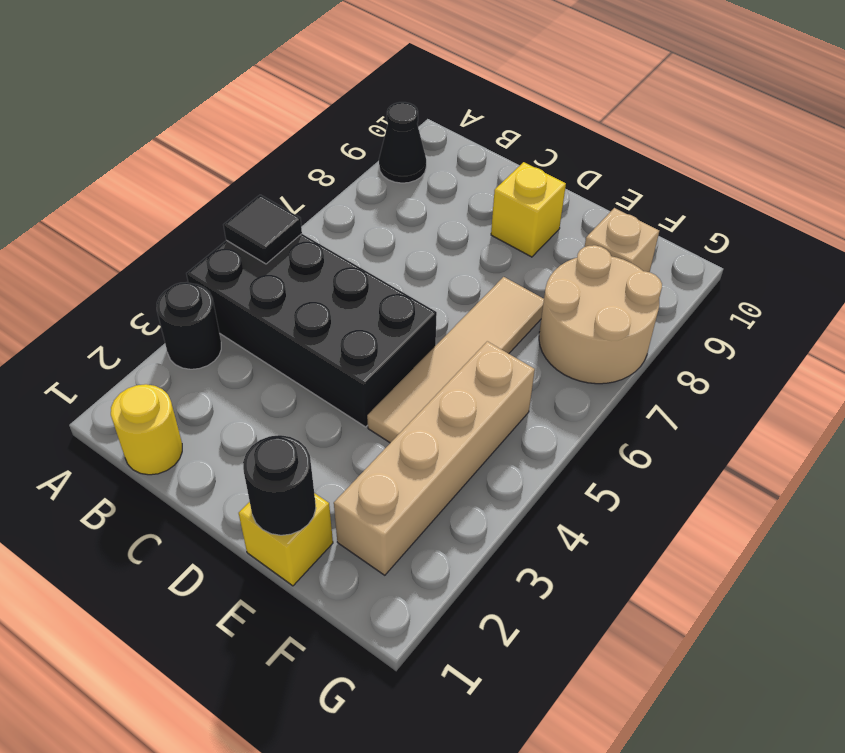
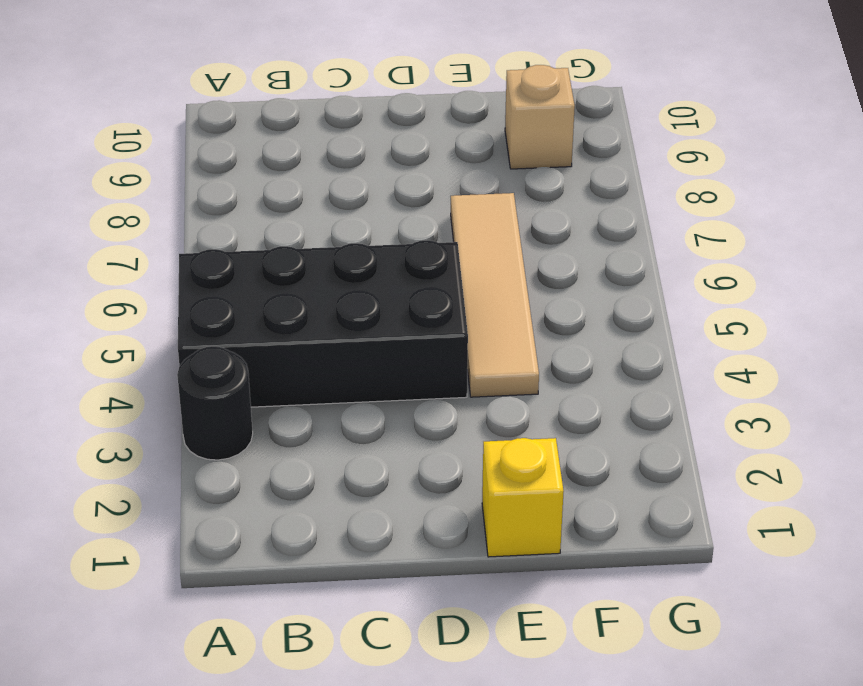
none -> black 1x1 cone [379,102,426,183]
none -> yellow 1x1 round brick [111,384,182,475]
none -> yellow 1x1 brick [491,162,566,257]

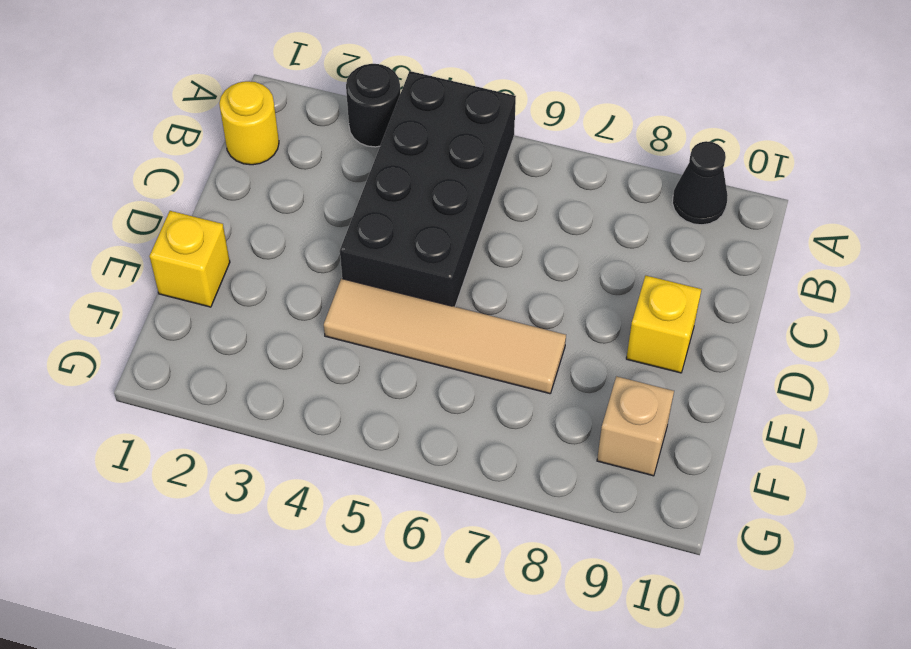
none -> tan 1x4 brick [334,341,535,575]
none -> tan 2x2 round brick [539,245,662,384]
none -> black 1x1 tile [224,195,302,264]

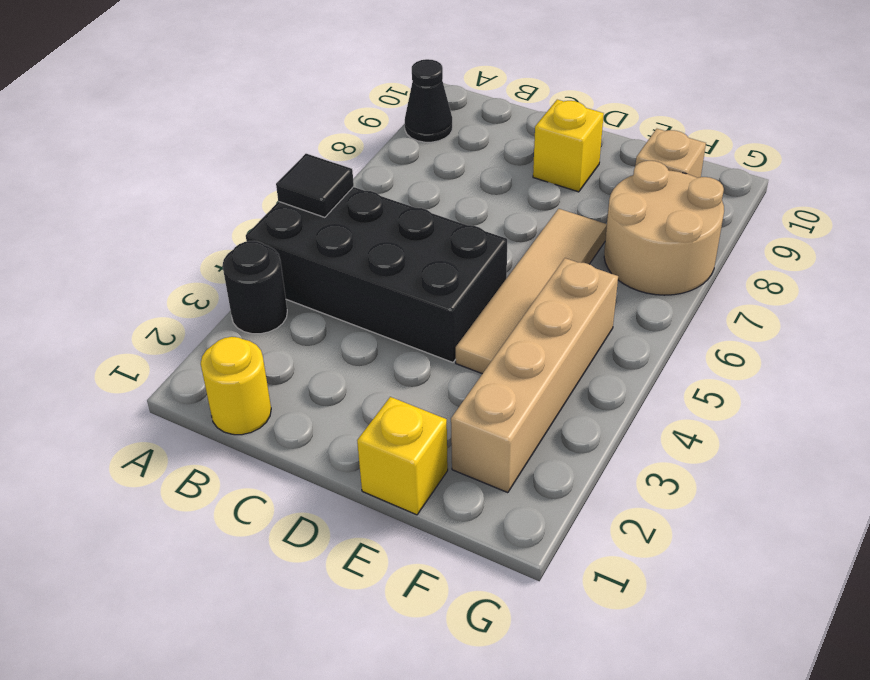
none -> black 1x1 round brick [243,435,316,535]

